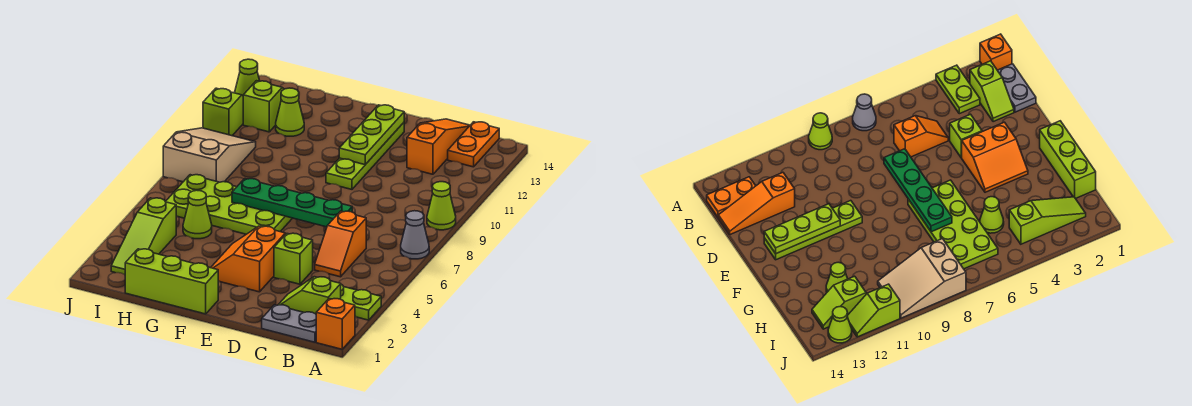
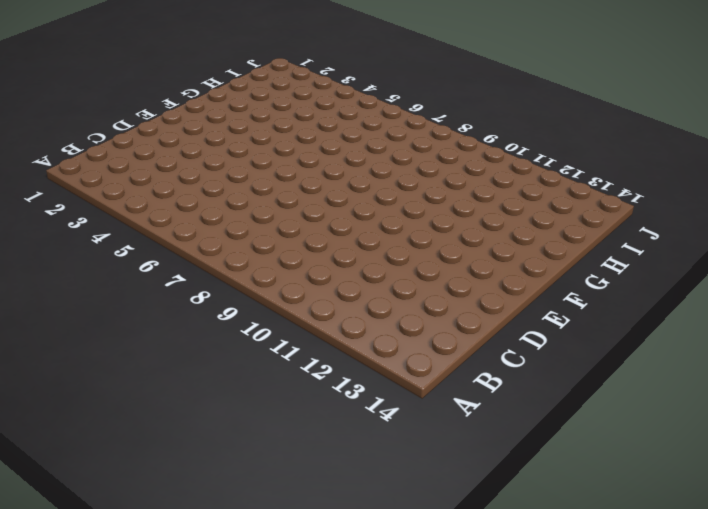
none -> orange 1x1 brick [316,299,355,349]
none -> lime 1x2 plate [341,284,381,320]
none -> grey 1x1 cone [401,211,429,259]

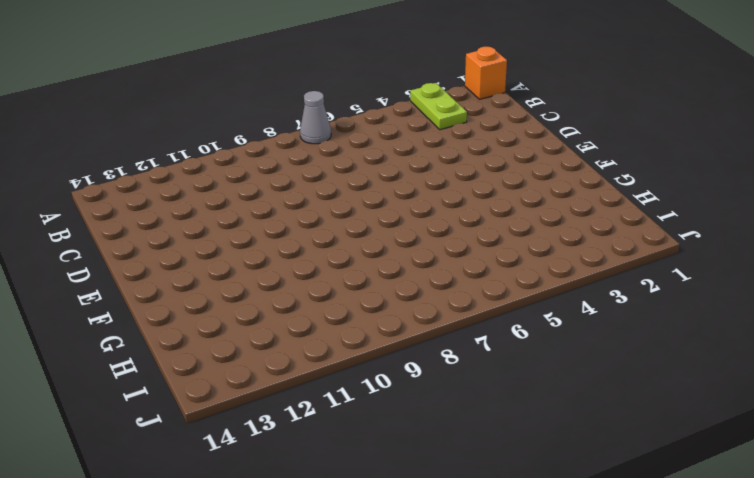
none -> lime 1x1 cone [427,182,456,230]
none -> grey 1x2 plate [262,305,316,342]
none -> lime 1x2 slope [278,277,341,314]

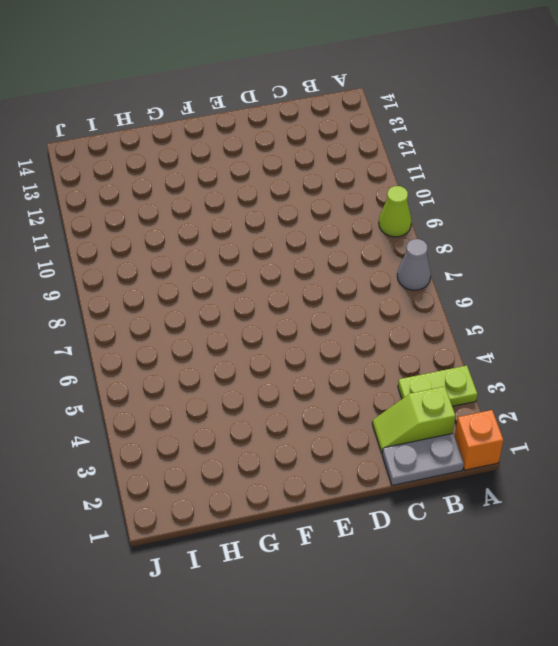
none -> orange 1x2 plate [448,122,499,167]
none -> orange 1x2 slope [315,211,366,277]
none -> orange 1x3 slope [407,119,470,174]

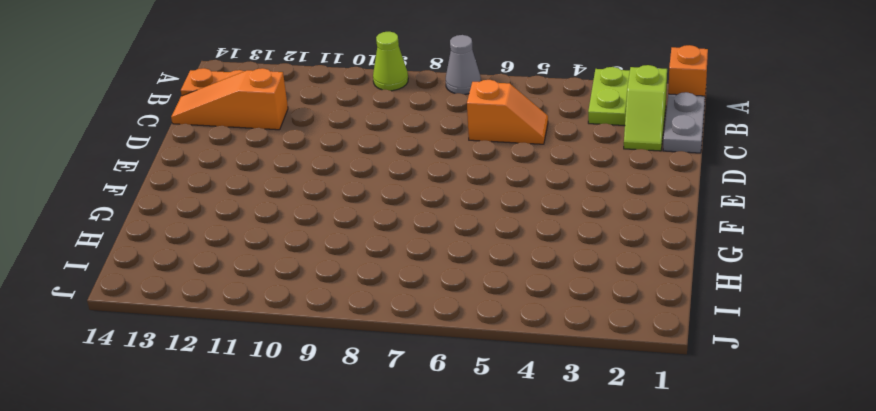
none -> lime 1x1 brick [274,233,313,284]
none -> orange 2x2 slope [211,226,285,292]
none -> lime 1x4 plate [326,123,404,189]

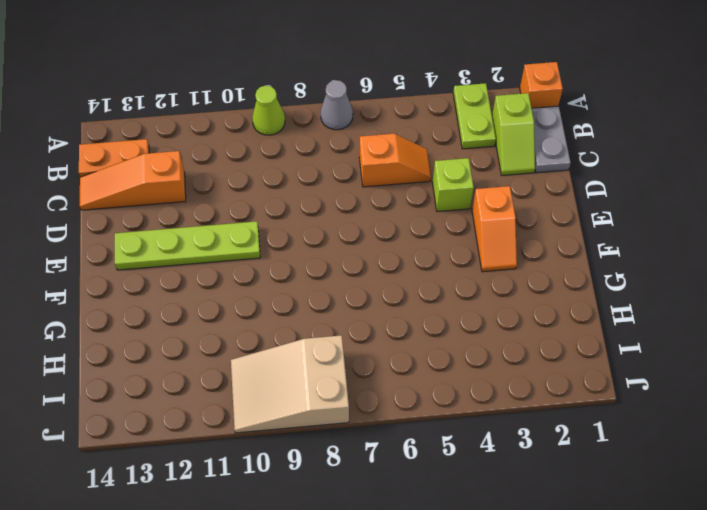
orange 1x2 slope [472,186,517,272] -> orange 2x2 slope [211,226,285,292]
none -> lime 1x3 brick [125,249,218,314]
none -> lime 2x4 plate [166,175,292,234]
none -> lime 1x1 cone [183,190,212,239]

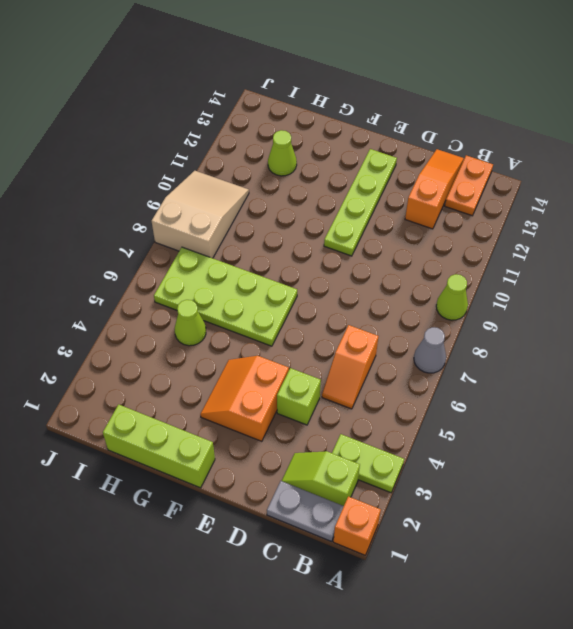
none -> lime 1x3 slope [111,198,176,275]
none -> lime 1x2 slope [243,81,284,132]
none -> lime 1x2 slope [203,88,243,136]

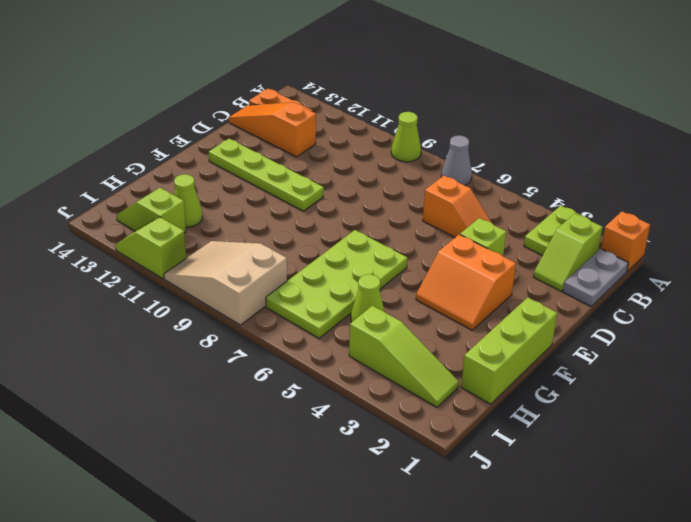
none -> lime 1x1 cone [235,59,260,96]
none -> green 1x4 plate [232,179,352,227]
none -> lime 1x3 plate [339,105,404,165]

